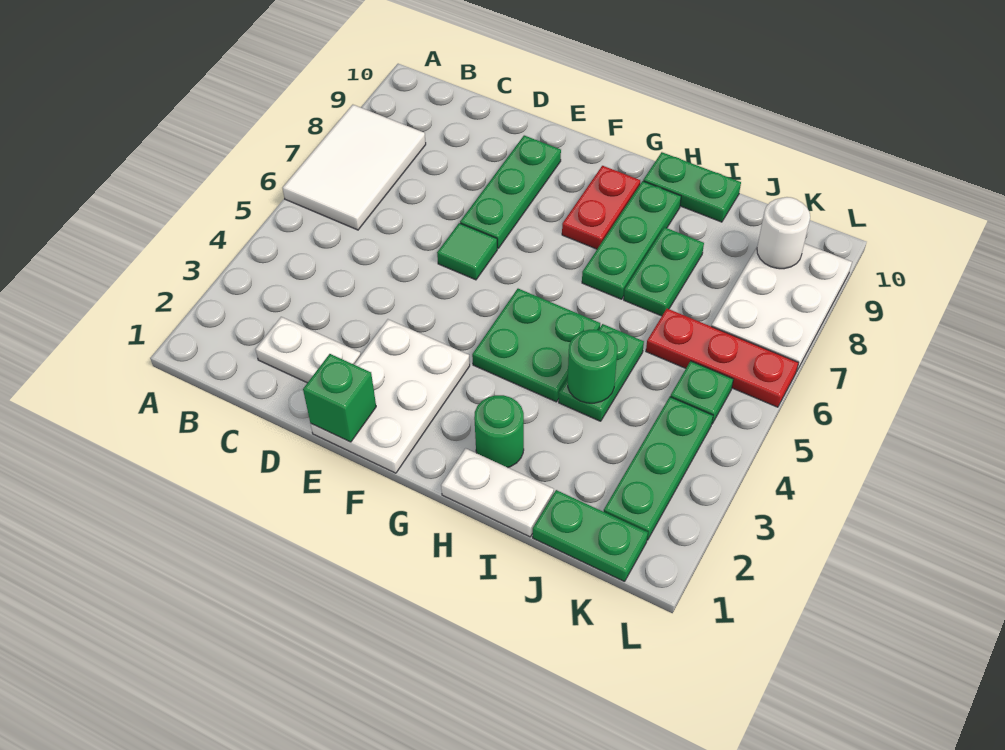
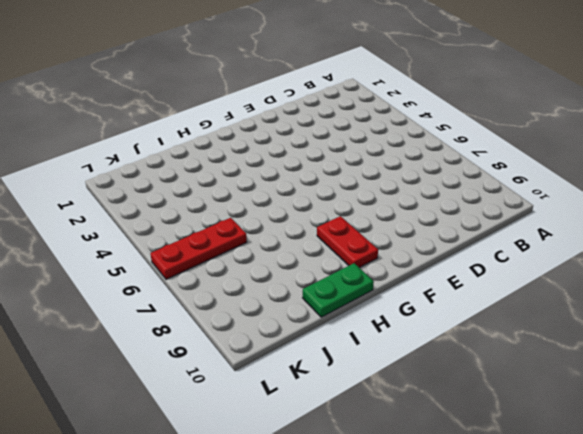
none -> white 2x3 tile [283,105,426,230]
none -> white 1x2 plate [255,317,361,383]
none -> white 2x3 plate [311,319,470,473]

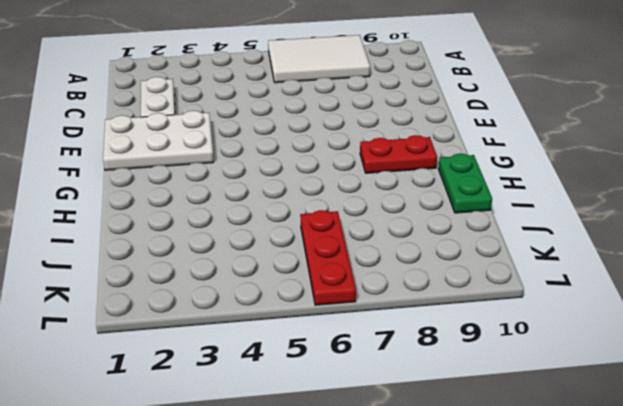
none -> green 1x1 tile [437,223,497,280]
none -> green 1x3 plate [460,135,561,248]
none -> green 2x2 plate [472,289,600,402]

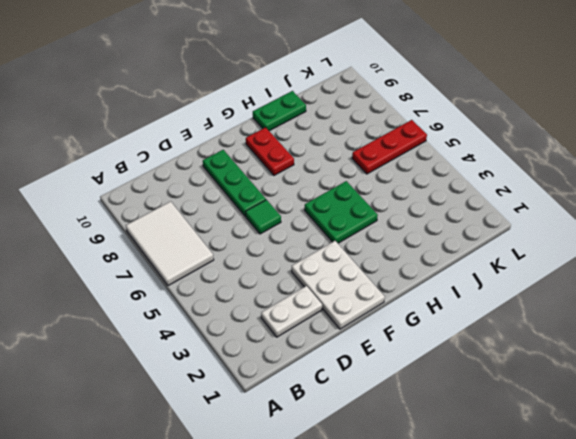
none -> white 1x2 plate [441,448,554,537]
none -> green 1x1 round brick [474,395,524,468]
none -> green 1x3 plate [582,181,681,299]

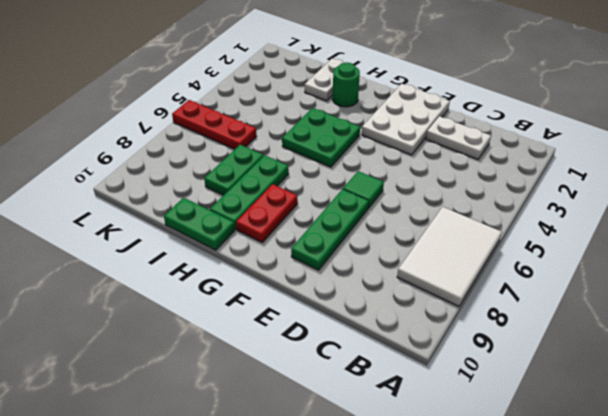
white 1x2 plate [305,59,344,101] -> white 1x2 plate turned to [441,448,554,537]
none -> green 1x2 plate [559,324,644,421]
none -> green 1x2 plate [533,490,648,582]
none -> green 1x3 plate [604,397,713,540]

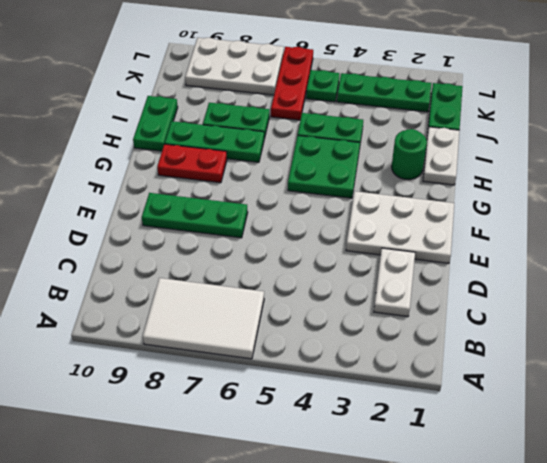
none -> green 1x1 tile [437,223,497,280]
none -> green 1x1 brick [303,354,376,442]
none -> green 1x1 round brick [568,330,617,403]

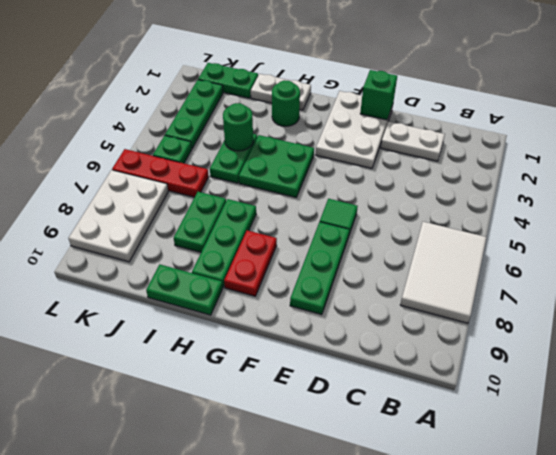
none -> white 1x1 round brick [757,197,810,269]

